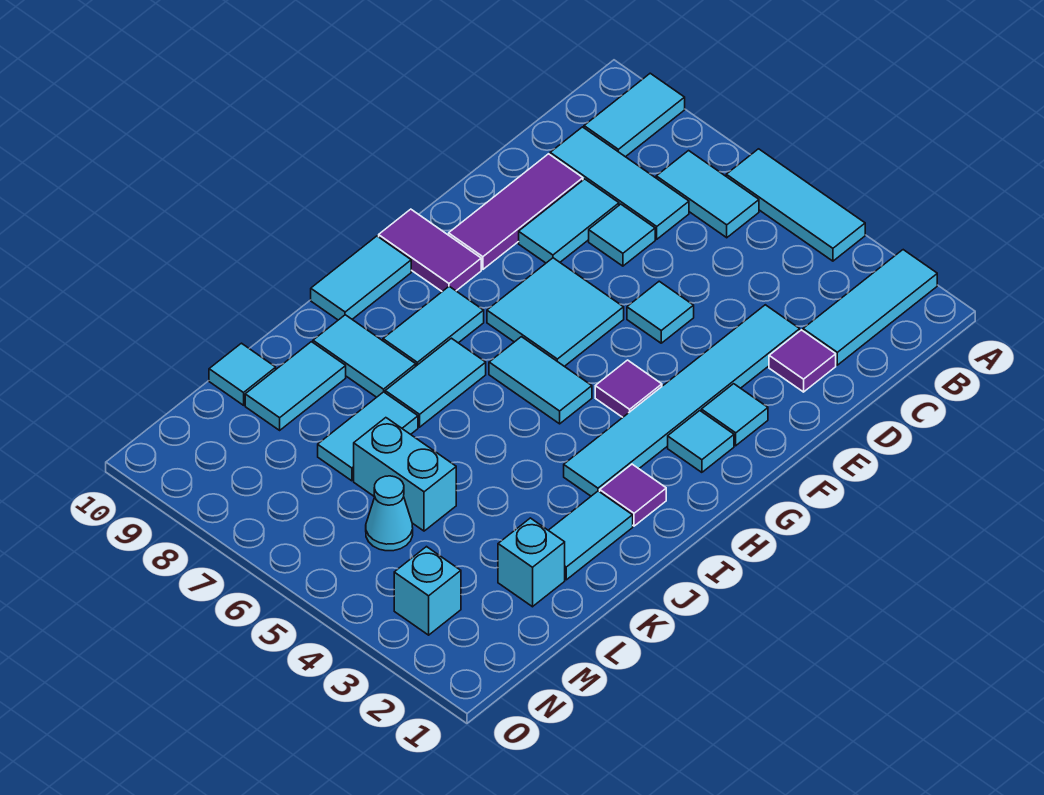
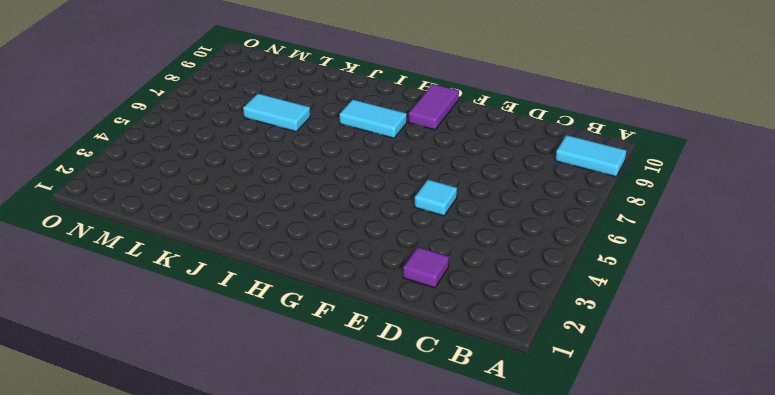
none -> cyan 1x3 tile [803,250,937,365]
none -> cyan 1x3 tile [726,149,865,261]
none -> cyan 1x2 tile [656,151,759,238]
none -> cyan 1x3 tile [550,127,689,239]

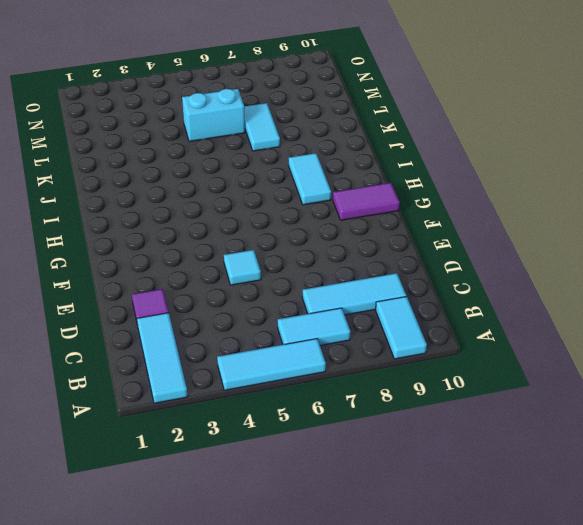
none -> cyan 1x6 tile [564,305,800,496]
none -> cyan 1x1 tile [589,204,655,266]
none -> cyan 1x2 tile [519,179,619,263]
none -> purple 1x3 tile [449,154,583,269]

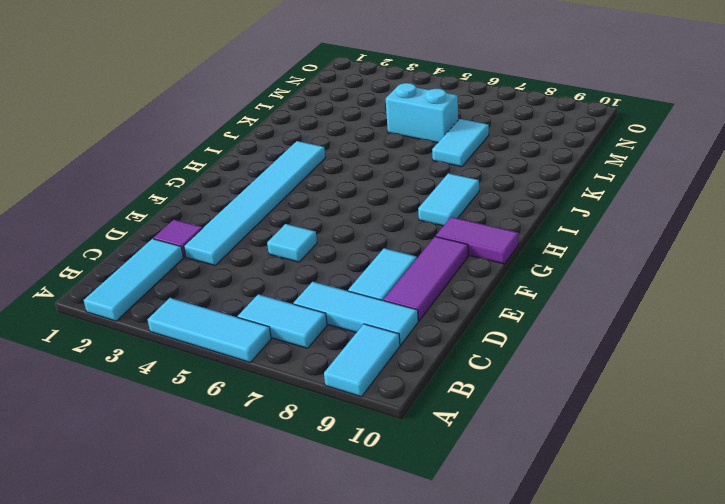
none -> cyan 1x1 tile [589,204,655,266]
none -> cyan 1x1 tile [701,384,768,446]
none -> cyan 2x2 tile [487,258,624,366]
none -> cyan 1x1 tile [668,411,734,472]

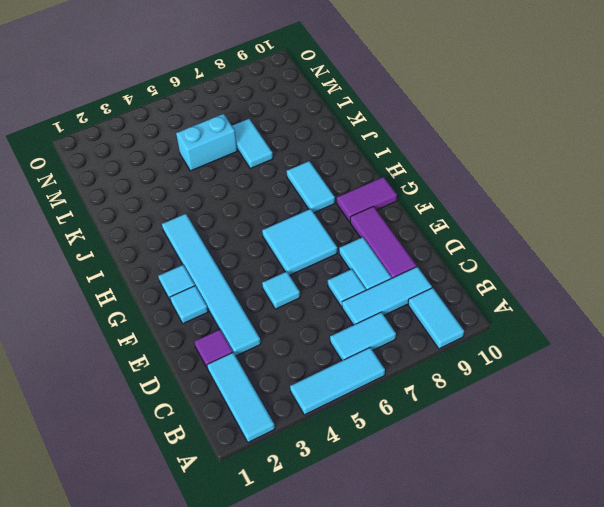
none -> purple 1x1 tile [595,360,662,417]
none -> cyan 1x2 tile [489,337,592,424]
none -> cyan 1x2 tile [311,236,411,320]
none -> purple 1x1 tile [600,464,666,526]

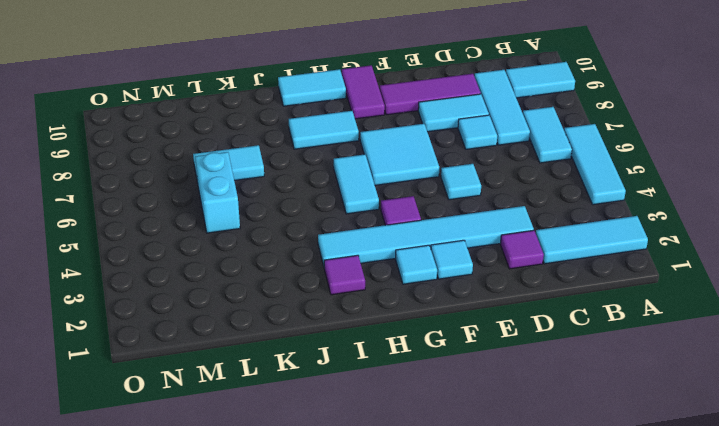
none -> cyan 1x2 tile [385,338,486,427]
none -> cyan 1x2 tile [548,491,633,580]
none -> cyan 1x2 tile [313,315,416,397]
none -> cyan 1x2 tile [245,342,346,430]

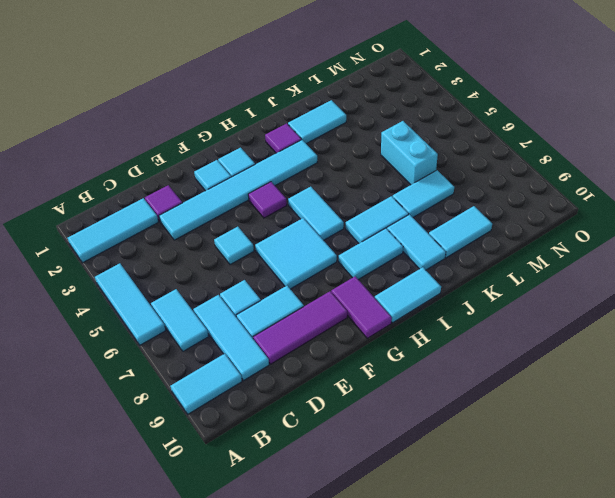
none -> cyan 1x1 brick [498,518,565,607]
none -> cyan 1x1 tile [209,343,276,405]
none -> cyan 1x1 cone [366,476,413,551]
none -> cyan 1x1 brick [394,547,461,635]

